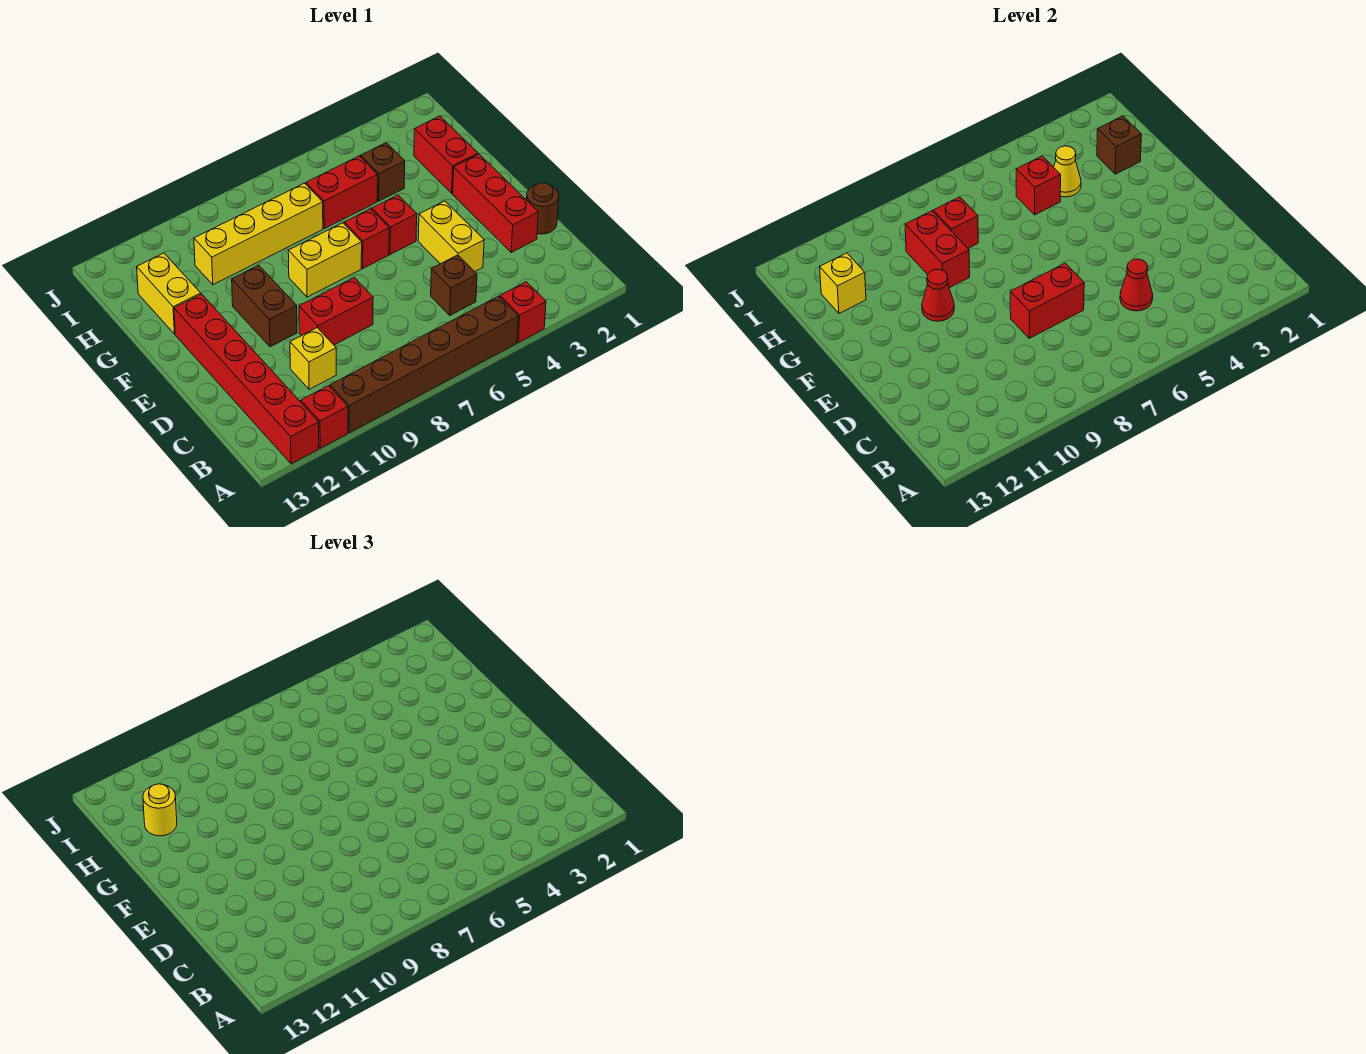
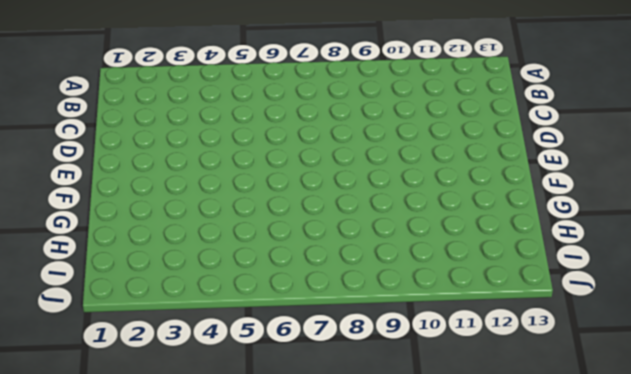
none -> red 1x1 brick [500,282,546,343]
none -> brown 1x6 brick [330,296,518,433]
none -> red 1x1 brick [301,386,348,448]

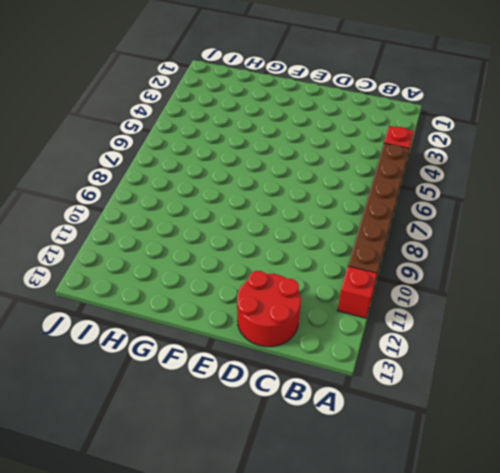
red 2x2 round brick [237,271,301,347] -> red 1x6 brick [174,294,319,464]
none -> brown 1x1 brick [431,255,477,315]
none -> yellow 1x1 brick [290,328,336,389]
none -> brown 1x1 round brick [527,183,559,234]

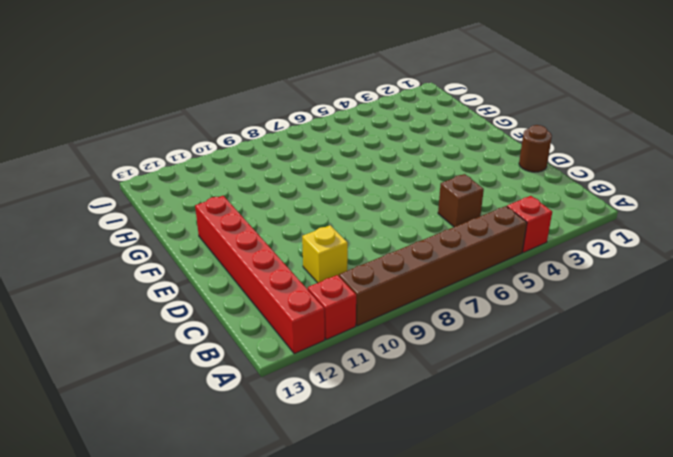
none -> red 1x3 brick [453,154,538,252]
none -> yellow 1x2 brick [418,201,484,272]
none -> red 1x2 brick [299,278,373,345]

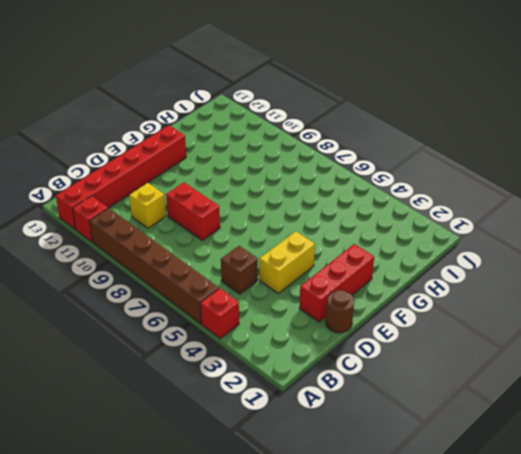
none -> brown 1x2 brick [232,265,297,347]
none -> red 1x1 brick [372,195,417,254]
none -> red 1x1 brick [344,209,389,268]

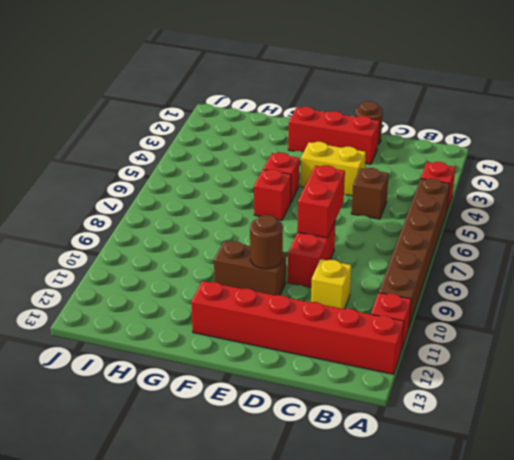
brown 1x1 round brick [250,215,283,269] -> none
none -> yellow 1x2 brick [288,223,362,297]
none -> red 1x2 brick [414,116,478,193]
none -> yellow 1x2 brick [137,253,201,334]

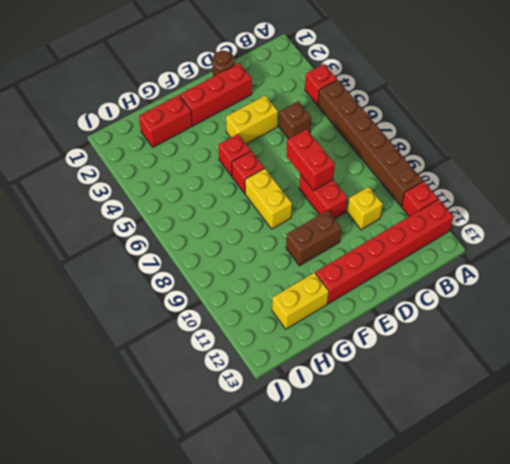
none -> brown 1x1 brick [361,143,405,201]
none -> red 1x2 brick [306,156,378,229]
none -> yellow 1x4 brick [194,183,323,285]

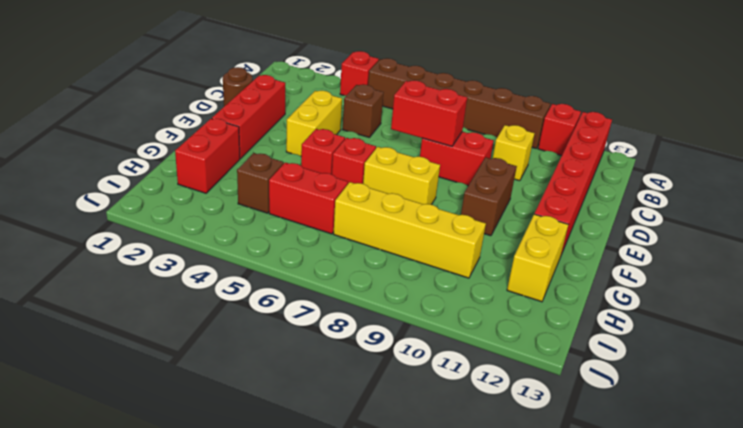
none -> red 1x1 cone [1120,259,1153,311]
none -> red 1x1 cone [922,269,954,321]
none -> red 1x2 brick [905,211,970,288]

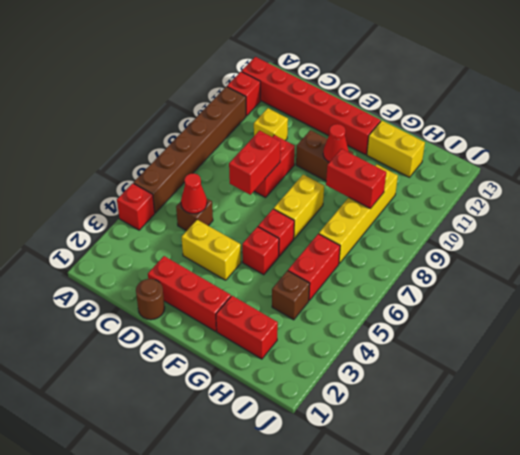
none -> brown 1x1 brick [1097,116,1141,174]
none -> yellow 1x1 cone [1054,146,1081,197]
none -> red 1x1 brick [1016,156,1061,215]

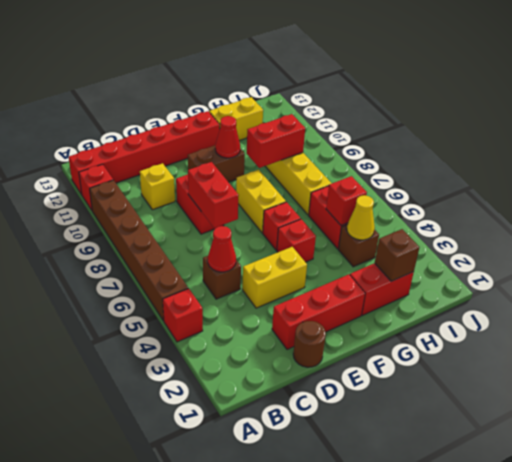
none -> red 1x1 brick [933,197,978,248]
none -> yellow 1x1 brick [820,253,866,313]
none -> yellow 1x1 round brick [143,784,177,836]

